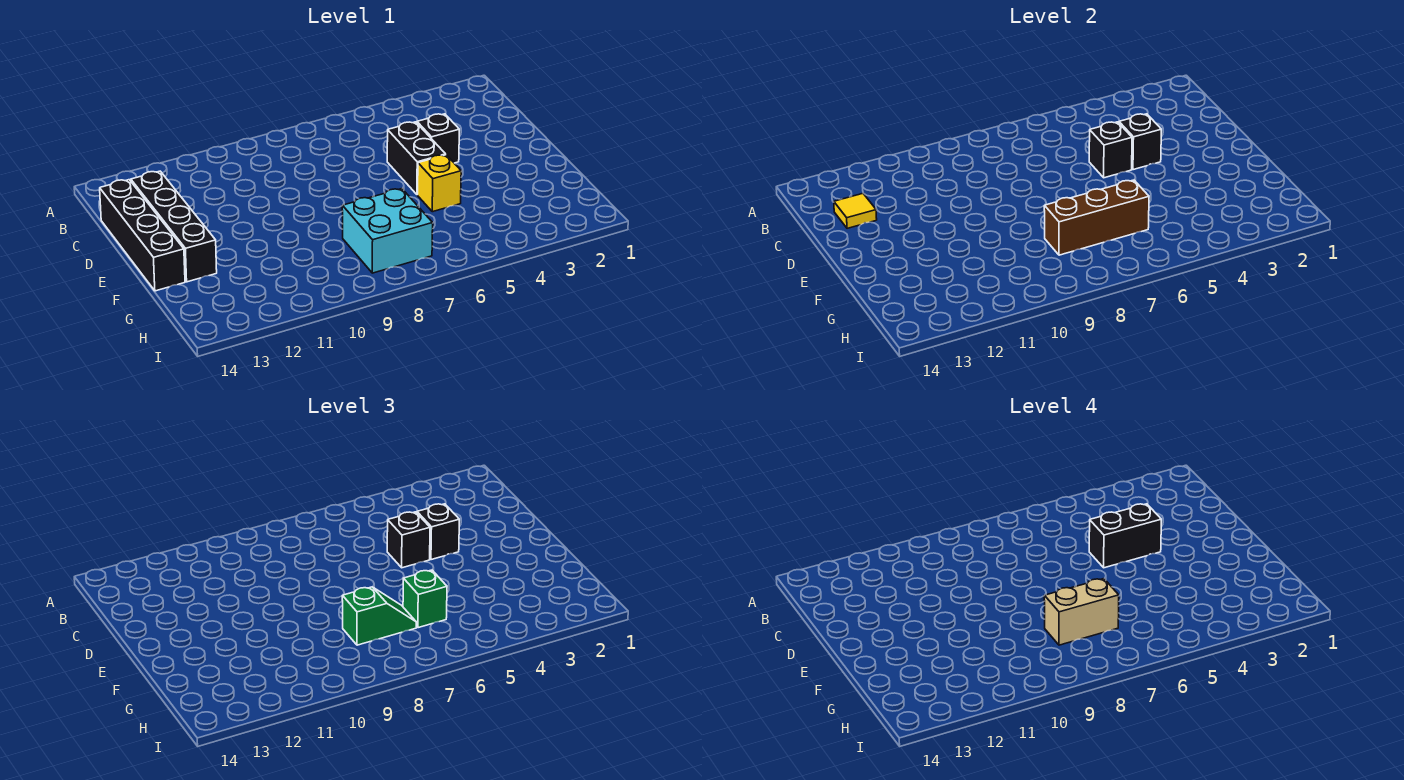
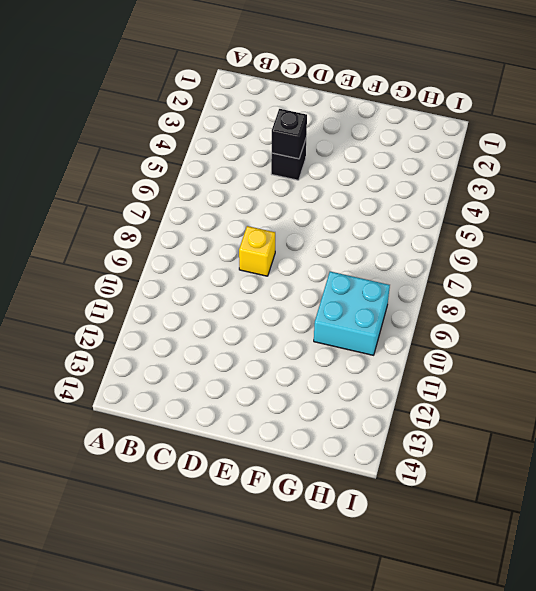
yellow 1x1 brick [239,226,275,276] -> yellow 1x1 brick moved to [418,155,461,212]
cyan 2x2 brick [314,271,390,355] -> cyan 2x2 brick moved to [342,189,433,273]
none -> black 1x4 brick [131,171,217,282]
none -> black 1x4 brick [100,180,185,291]
none -> black 1x2 brick [387,122,446,195]

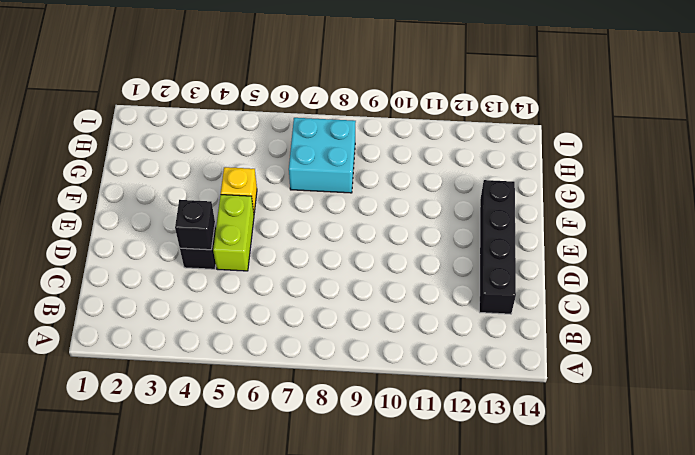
lime 1x2 brick [213,195,254,271] -> black 1x2 brick [387,122,446,195]
none -> black 1x4 brick [100,180,185,291]
none -> yellow 1x1 tile [834,194,877,228]
none -> black 1x1 brick [1089,122,1132,178]

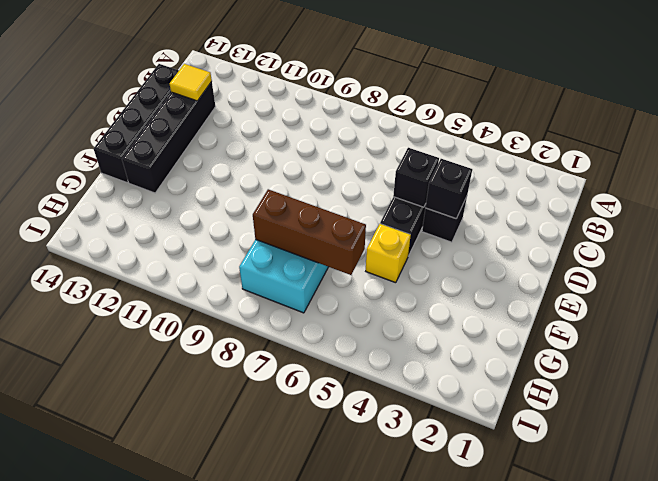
none -> black 1x1 brick [417,504,459,560]
none -> black 1x1 brick [387,512,430,568]
none -> green 1x1 brick [403,570,447,628]

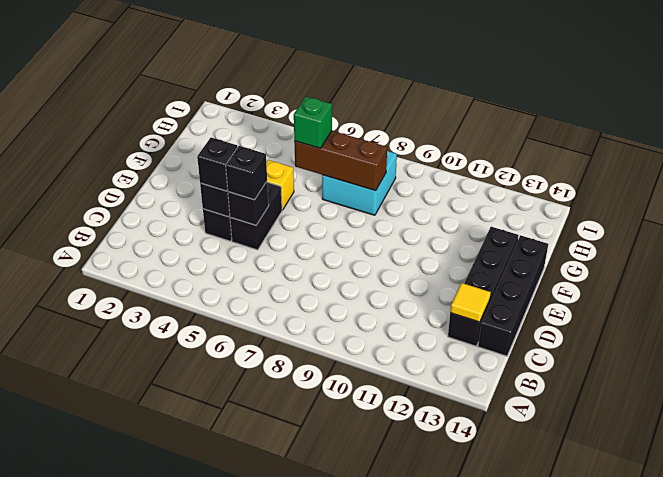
none -> green 1x2 slope [342,587,416,645]
none -> black 1x2 brick [1089,504,1161,568]
none -> tan 1x2 brick [1044,579,1119,645]

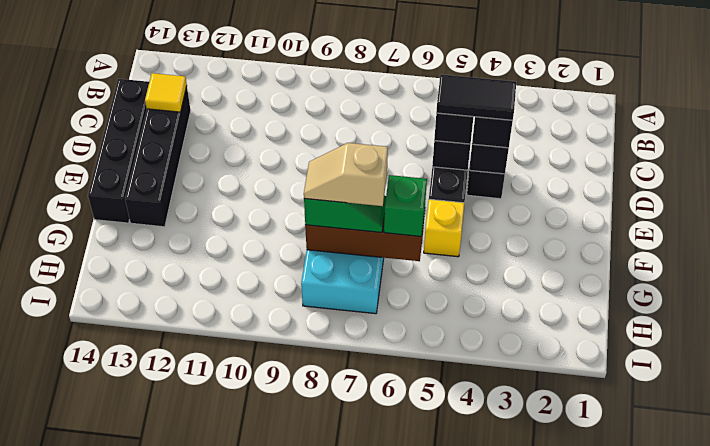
black 1x2 tile [436,75,516,120] -> black 1x2 brick [1089,504,1161,568]
tan 1x2 slope [304,143,388,206] -> tan 1x2 brick [1044,579,1119,645]

